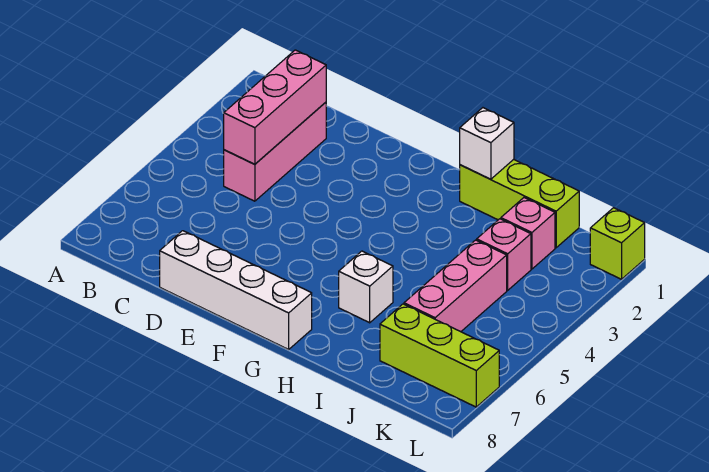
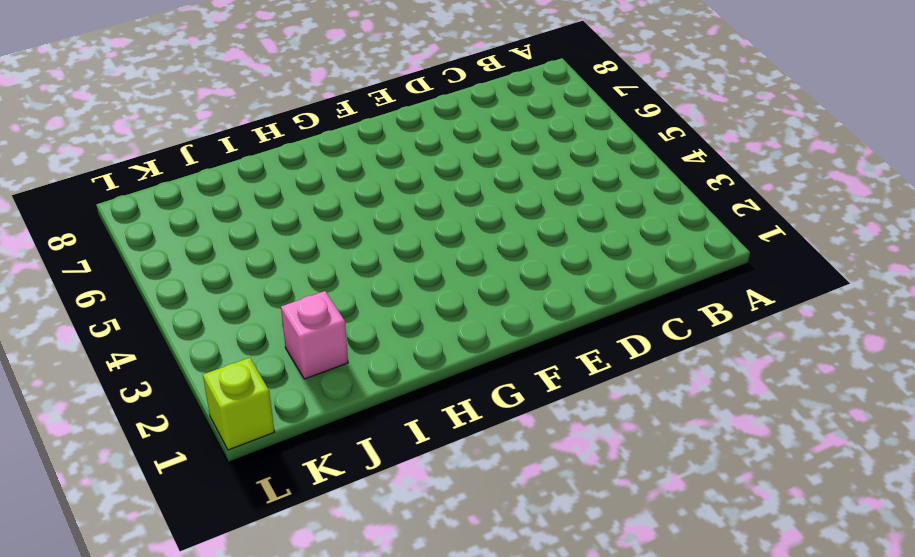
none -> pink 1x3 brick [224,102,326,201]
none -> white 1x4 brick [160,231,312,349]

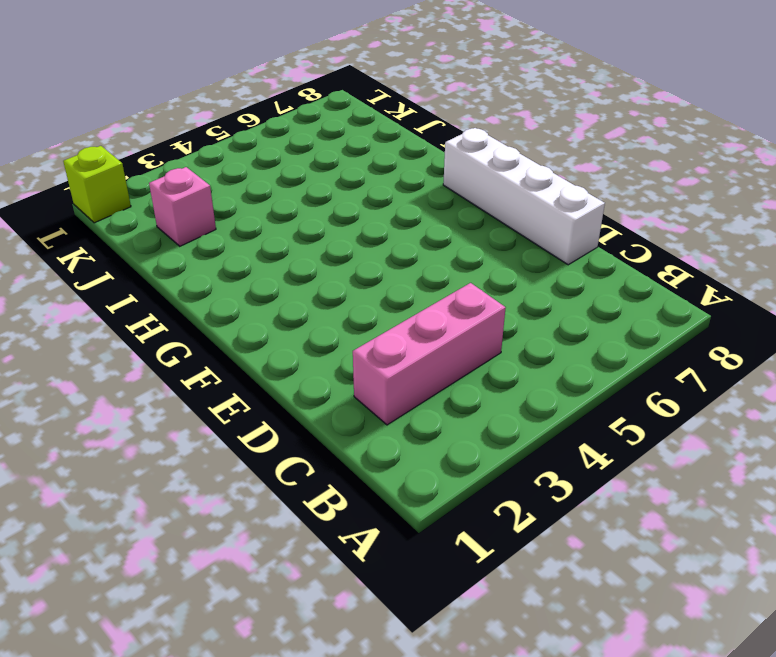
none -> lime 1x3 brick [460,159,579,248]
none -> white 1x1 brick [339,251,393,323]

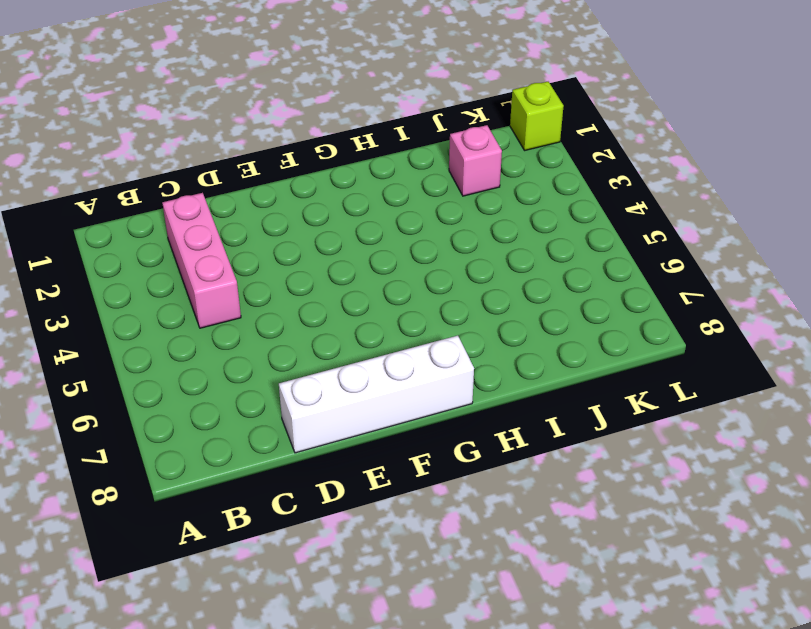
none -> lime 1x3 brick [460,159,579,248]
none -> white 1x1 brick [339,251,393,323]

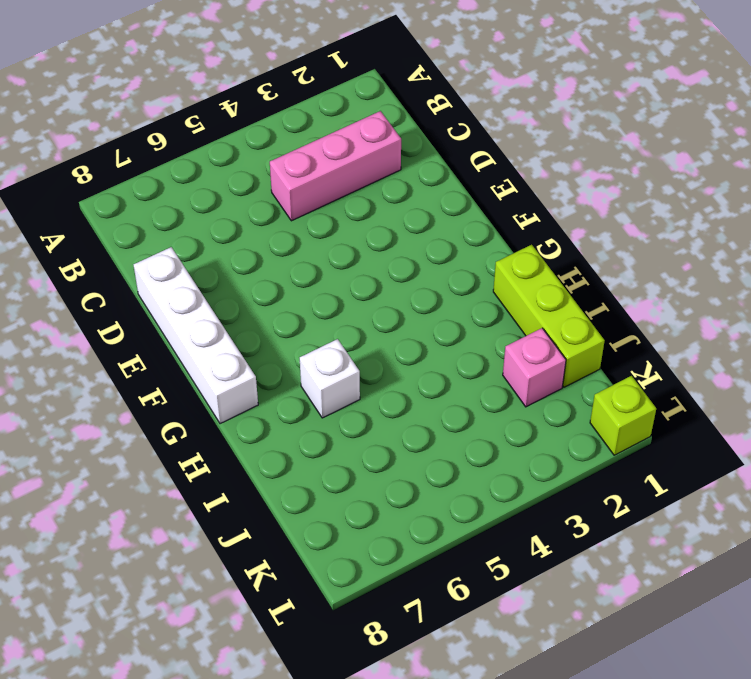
none -> pink 1x1 brick [477,219,531,290]
none -> pink 1x3 brick [404,240,507,332]

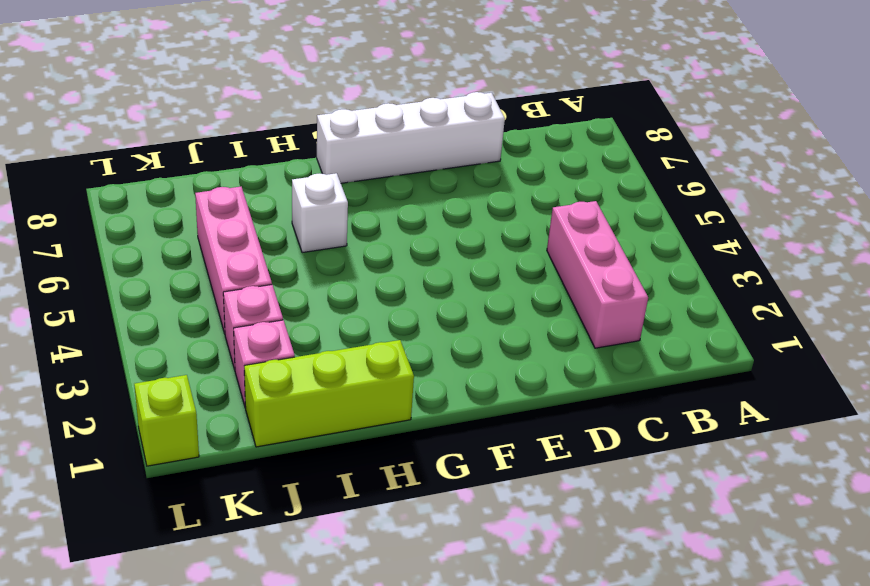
none -> lime 1x3 brick [380,304,499,407]
none -> pink 1x3 brick [224,50,326,164]

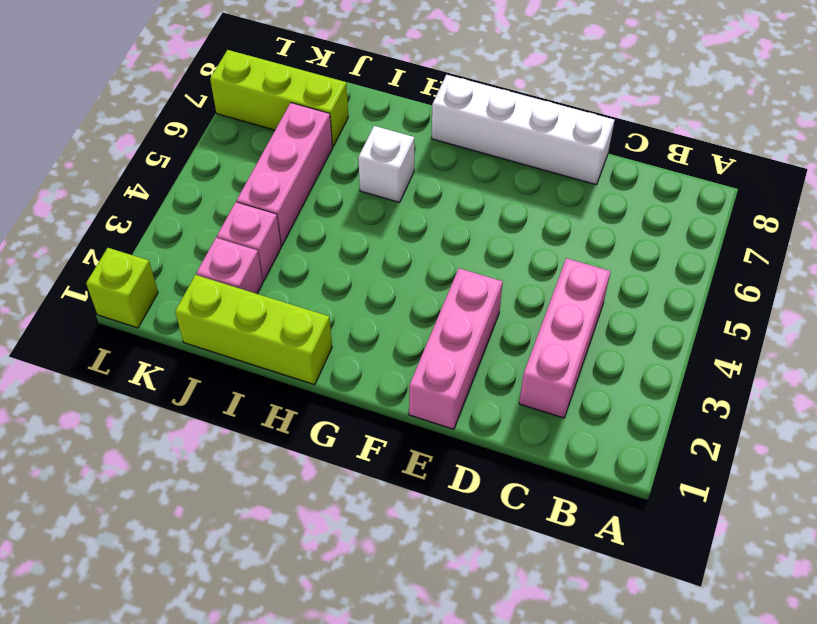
pink 1x3 brick [409,268,503,429] -> pink 1x3 brick moved to [224,50,326,164]
none -> white 1x1 brick [460,108,514,179]

